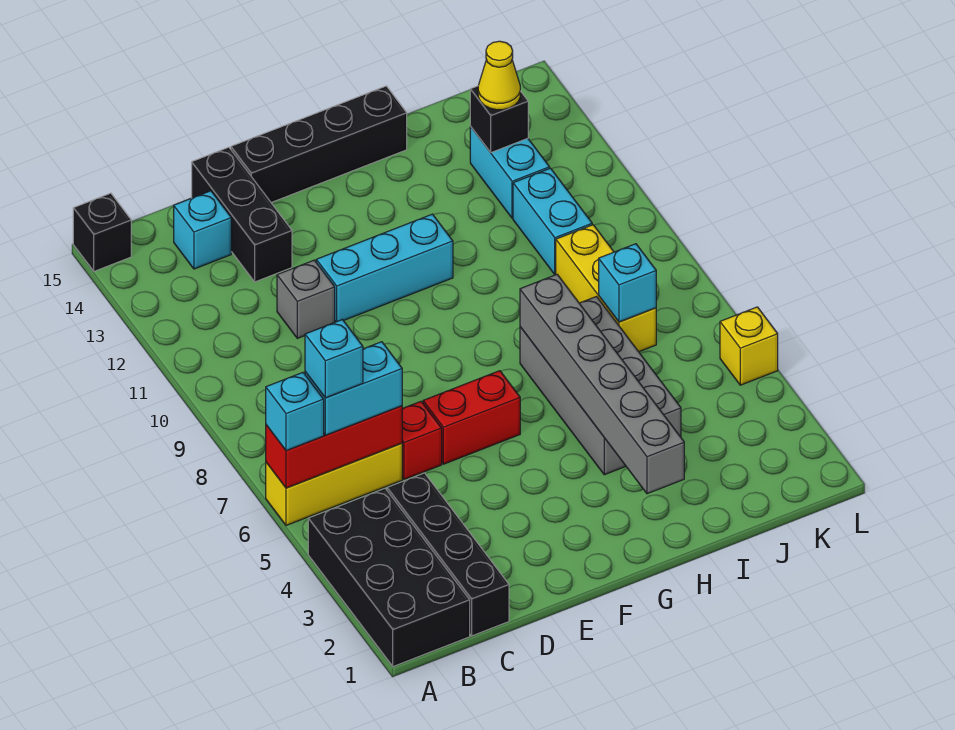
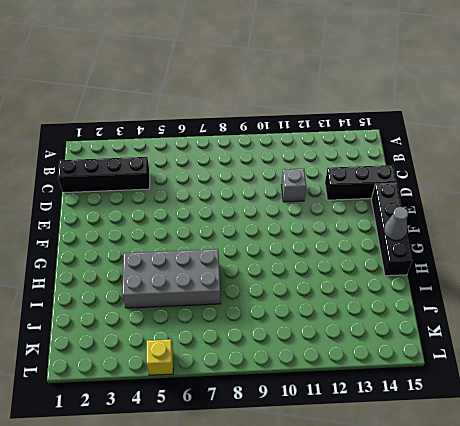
grey 1x1 cone [384,207,408,241] -> none
none -> black 2x4 brick [308,489,470,666]
none -> yellow 1x3 brick [266,443,402,525]
none -> black 1x1 brick [73,193,131,271]

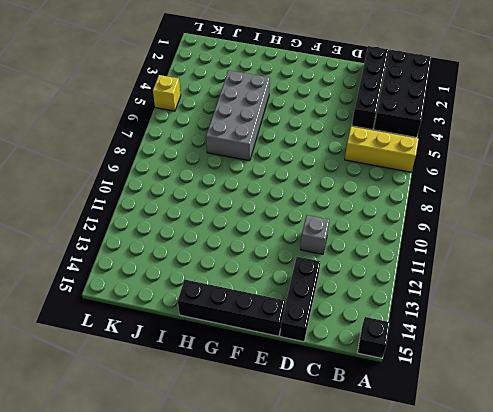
none -> cyan 1x1 brick [174,191,231,269]
none -> red 1x1 brick [402,401,442,480]
none -> red 1x2 brick [423,371,520,464]

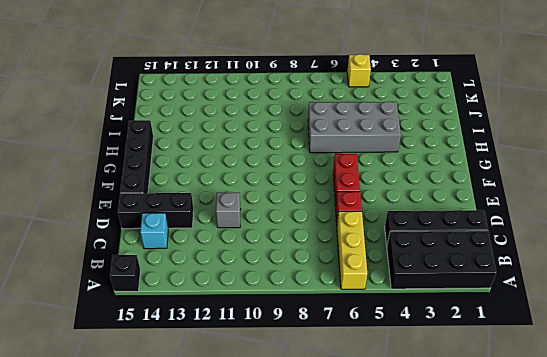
none -> cyan 1x3 brick [316,214,453,322]
none -> yellow 1x3 brick [556,225,656,352]
none -> cyan 1x2 brick [513,168,592,275]

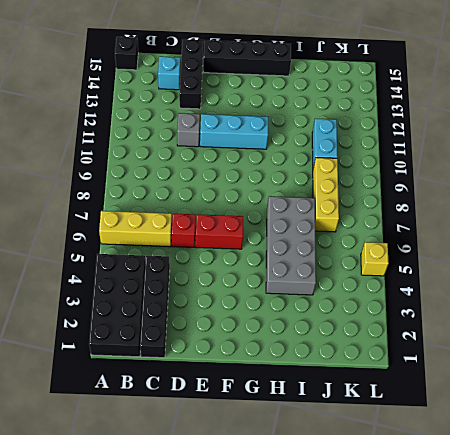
none -> cyan 1x2 brick [470,127,550,218]
none -> red 1x3 brick [266,406,402,488]
none -> grey 1x6 brick [520,275,684,494]

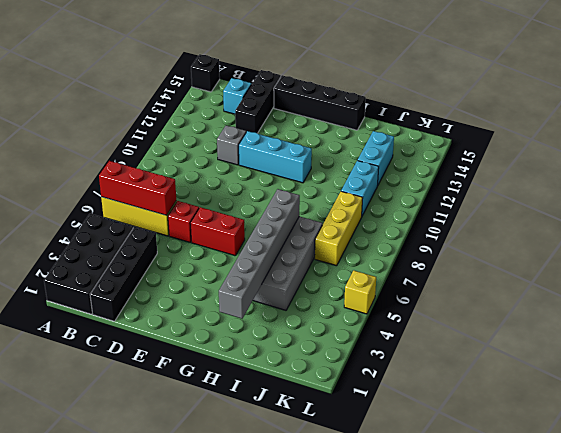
none -> cyan 1x1 brick [599,244,656,322]
none -> black 1x1 brick [470,86,528,152]
none -> cyan 1x1 brick [266,372,324,451]

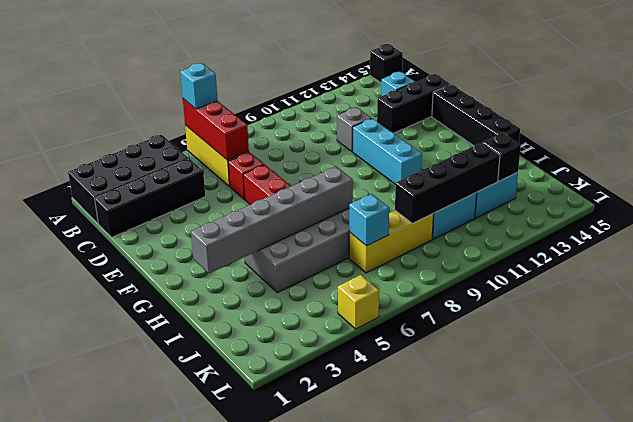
black 1x4 brick [395,143,500,224] -> none
none -> cyan 1x2 brick [305,342,402,435]
none -> yellow 1x1 cone [478,41,520,110]
none -> cyan 1x1 brick [305,320,363,398]

